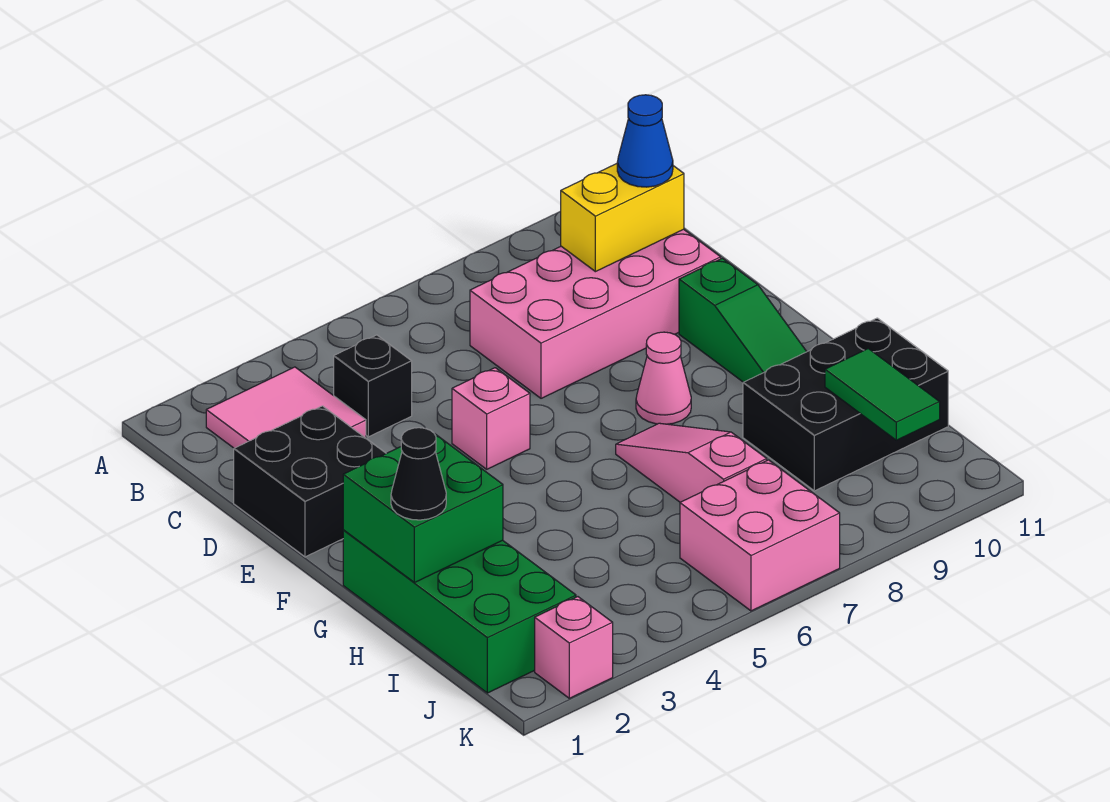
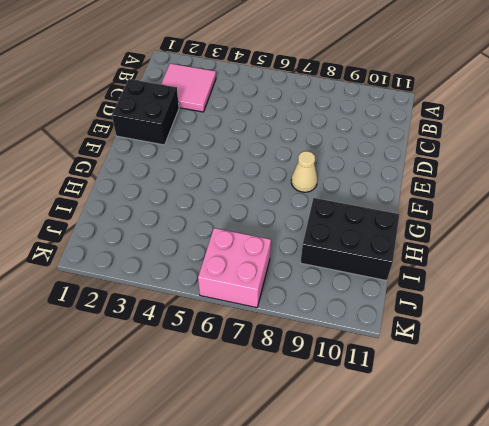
tan 1x1 cone [291,151,317,192] -> pink 1x1 cone [636,332,691,424]
none -> black 1x1 brick [334,335,412,437]
none -> pink 2x4 brick [470,229,721,398]
none -> pink 1x1 brick [452,368,530,469]

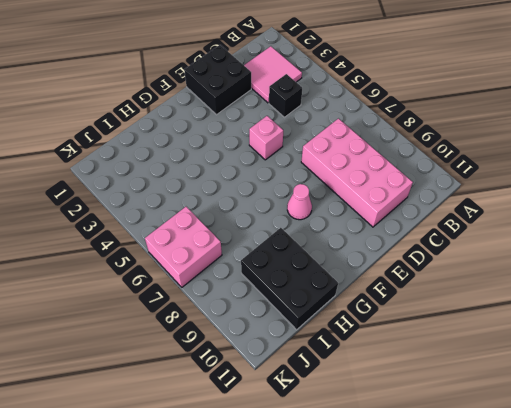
none -> green 1x3 slope [679,258,807,382]
none -> green 2x4 brick [343,530,576,693]
none -> pink 1x3 slope [616,423,767,502]

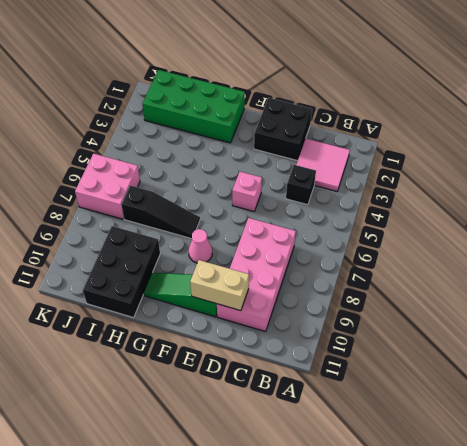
tan 1x2 brick [190,260,249,311] -> none
black 1x3 slope [121,185,200,239] -> pink 1x3 slope [616,423,767,502]
none -> pink 1x1 brick [535,597,613,698]
none -> yellow 1x2 brick [561,164,684,272]
none -> green 2x2 brick [343,434,503,583]

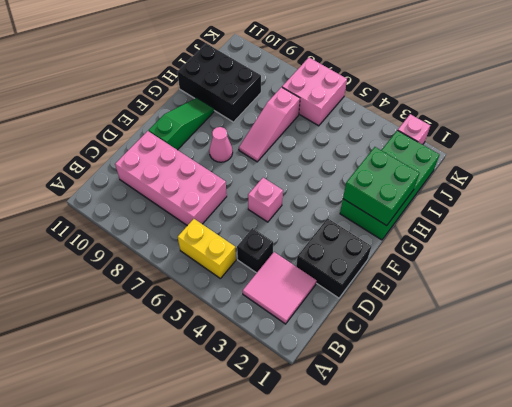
yellow 1x2 brick [178,219,236,278] -> yellow 1x2 brick moved to [561,164,684,272]
none -> green 1x2 tile [825,349,940,440]
none -> blue 1x1 cone [617,95,673,187]
none -> black 1x1 cone [391,428,446,520]

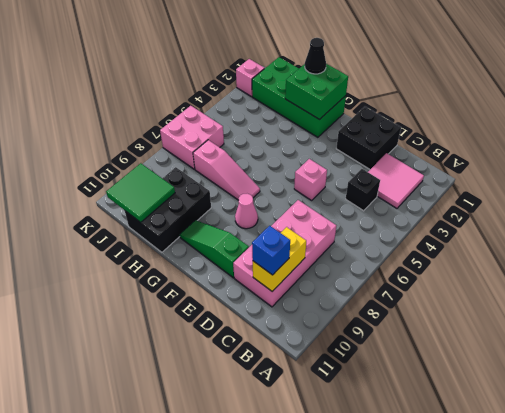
blue 1x1 brick [252,226,290,275] -> blue 1x1 cone [617,95,673,187]
green 2x2 tile [106,163,175,222] -> green 1x2 tile [825,349,940,440]

